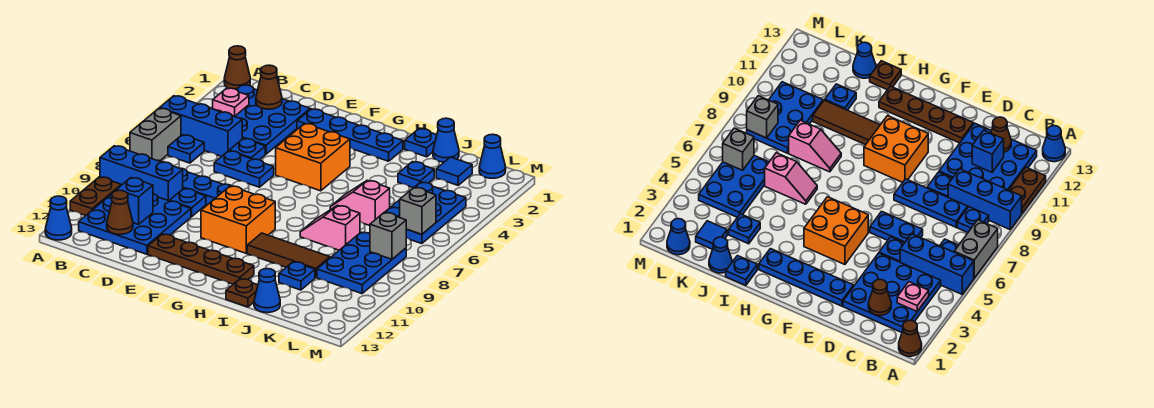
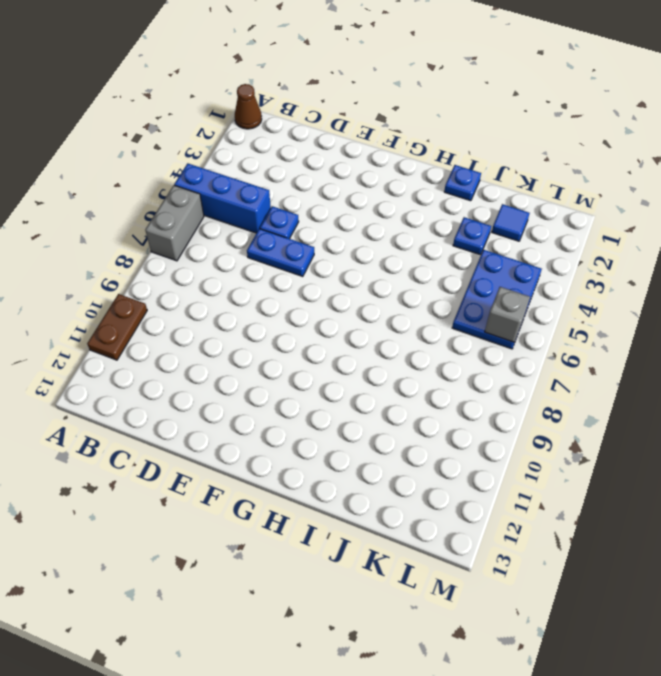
none -> blue 1x3 brick [100,146,183,201]
none -> blue 1x1 cone [45,196,72,240]
none -> blue 3x3 plate [217,85,310,154]
none -> blue 1x1 plate [168,135,204,163]

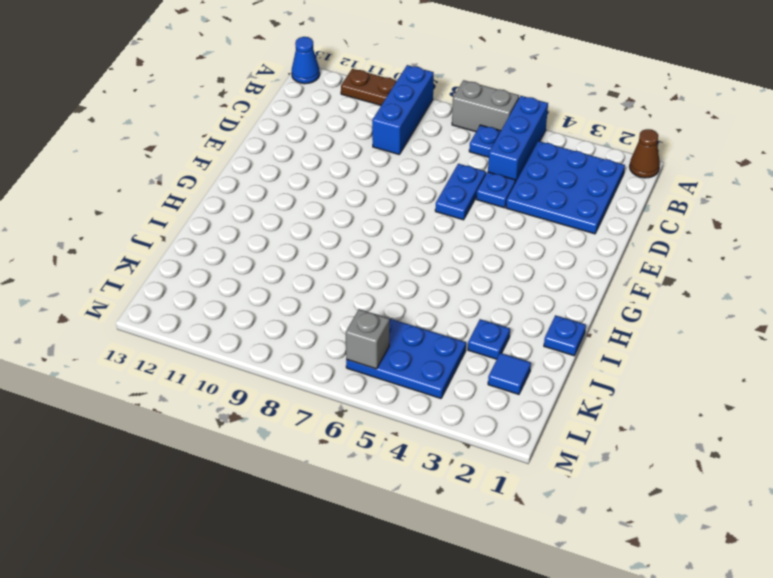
none -> blue 1x1 plate [957,207,989,232]
none -> blue 3x3 plate [79,190,191,254]
none -> blue 1x3 plate [180,168,231,205]
none -> blue 1x1 plate [170,189,206,217]

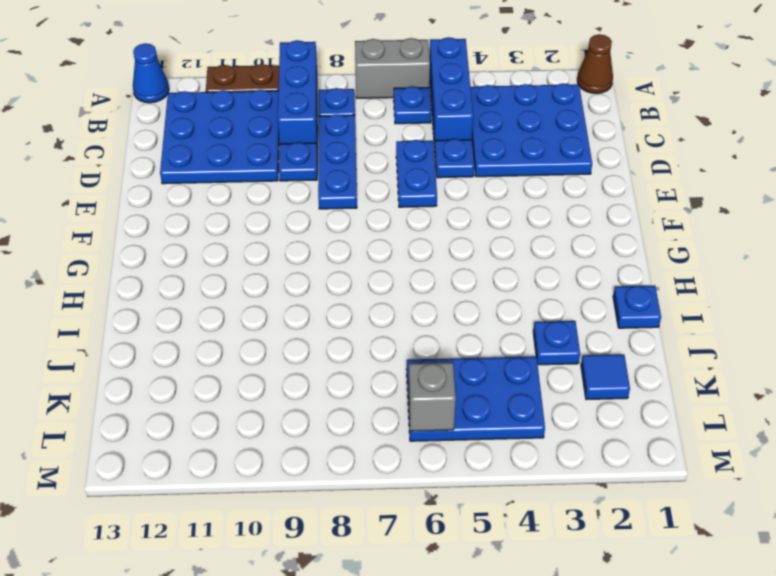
none -> blue 1x4 plate [297,109,403,161]
none -> brown 1x4 plate [148,234,254,284]
none -> orange 2x2 brick [276,123,350,191]
none -> orange 2x2 brick [201,186,275,253]

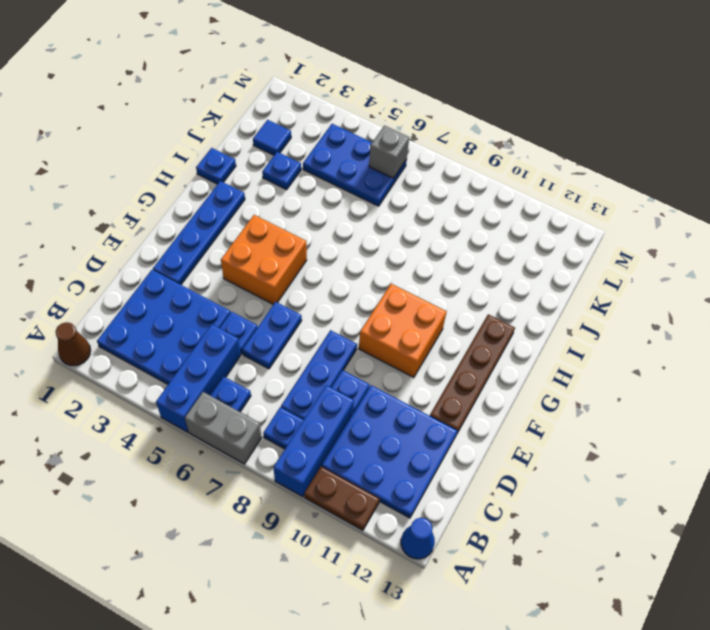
none -> brown 1x3 tile [247,233,330,278]
none -> pink 1x2 slope [330,180,390,226]
none -> pink 1x2 slope [300,205,360,250]
none -> brown 1x1 plate [226,279,258,307]

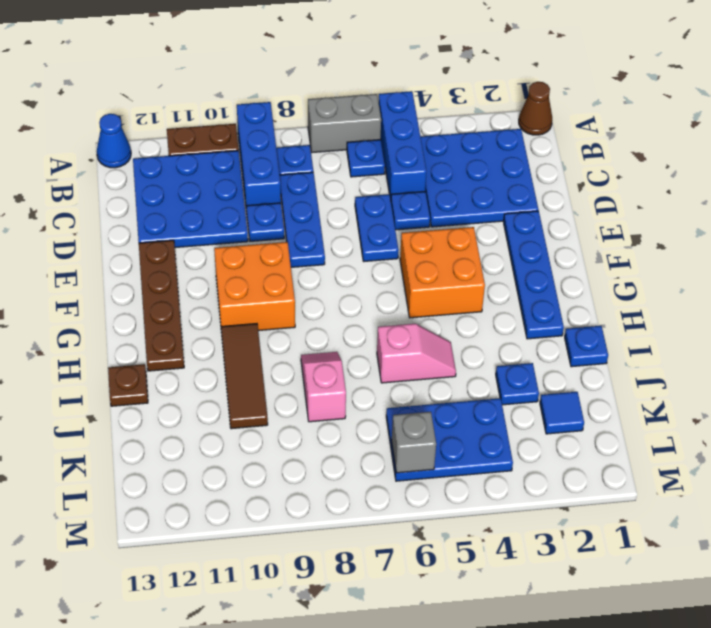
pink 1x2 slope [377,324,456,383] -> pink 1x2 slope turned to [330,180,390,226]
none -> blue 1x1 cone [433,118,459,162]
none -> blue 1x1 plate [279,262,315,290]
none -> blue 1x1 cone [254,269,280,313]
none -> blue 2x3 plate [317,232,406,294]

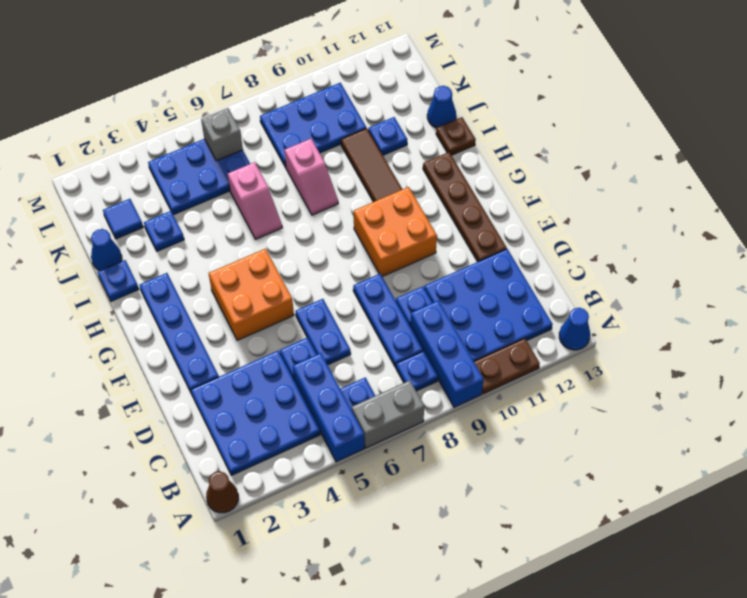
none -> blue 1x1 cone [479,134,506,178]
none -> pink 1x1 plate [213,88,249,116]
none -> brown 1x1 cone [256,65,282,109]
none -> blue 1x1 brick [117,178,153,224]

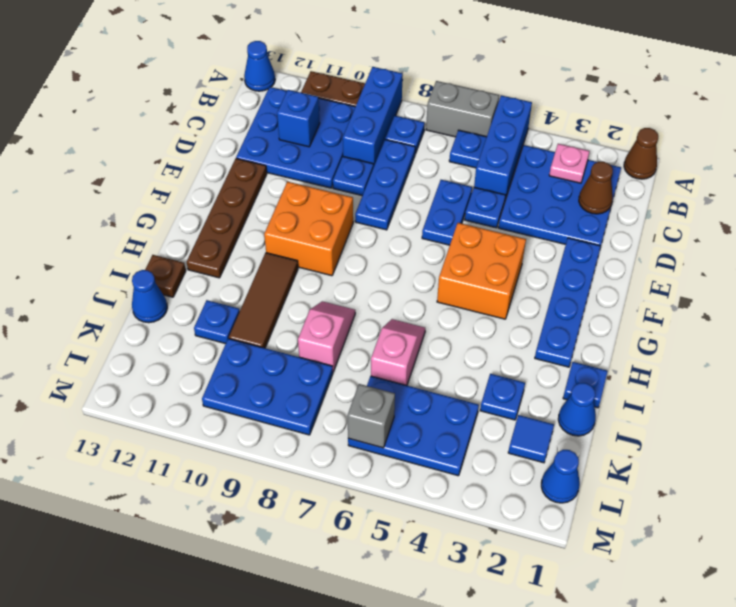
none -> brown 1x1 cone [107,190,133,234]
none -> grey 1x1 brick [370,212,406,259]

